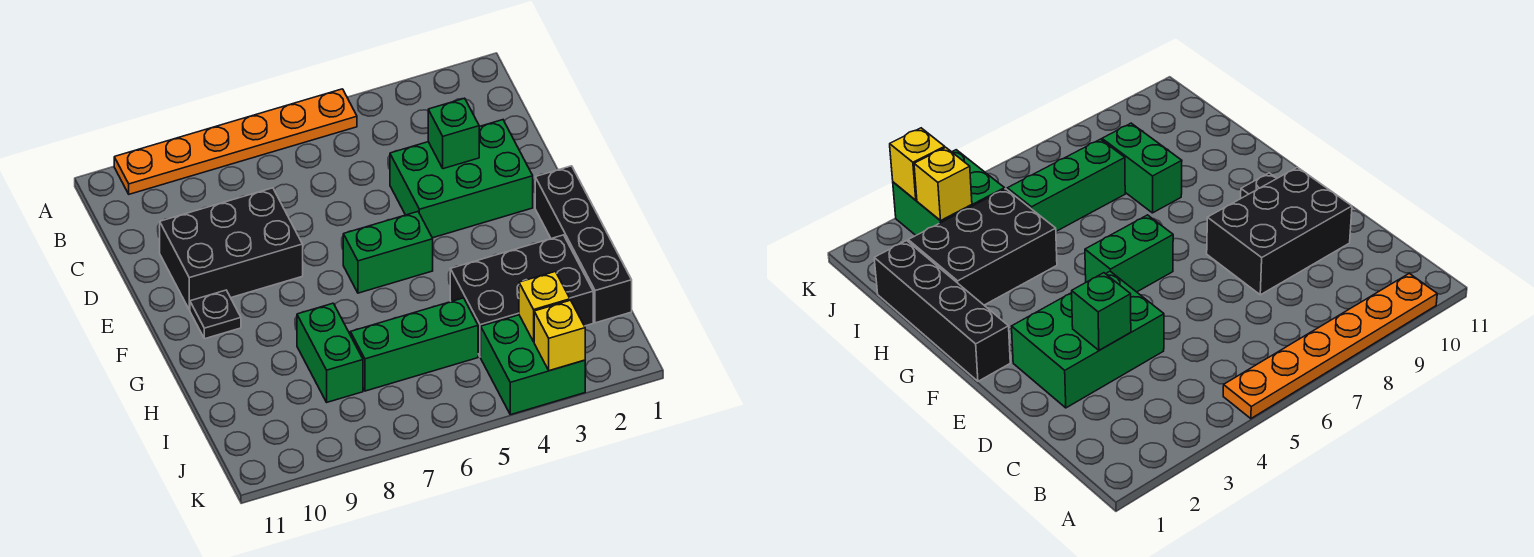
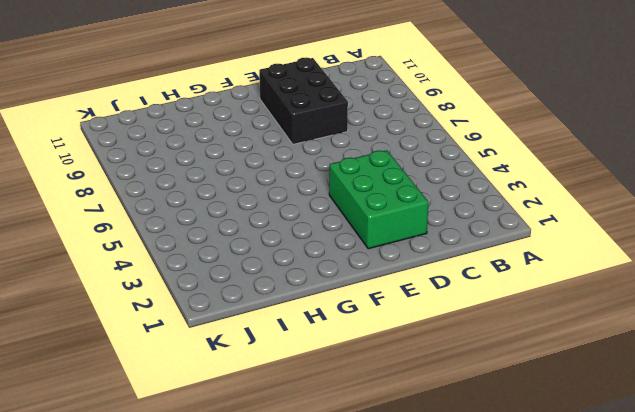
none -> orange 1x6 plate [114,89,357,194]
none -> black 1x4 brick [535,166,632,323]
none -> green 1x2 brick [343,212,433,293]

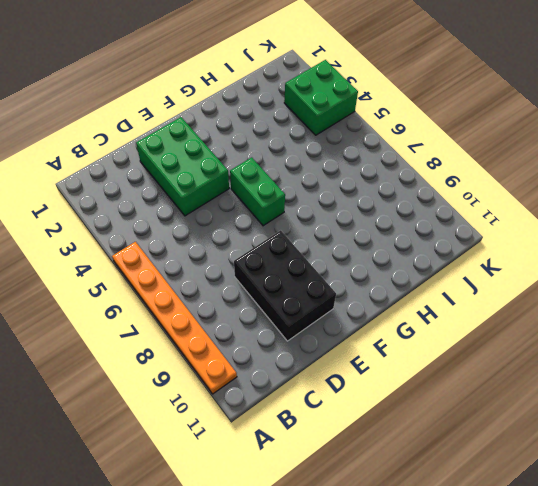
none -> black 1x4 brick [535,166,632,323]
none -> black 1x1 plate [190,290,241,339]
none -> black 2x3 brick [450,235,593,357]

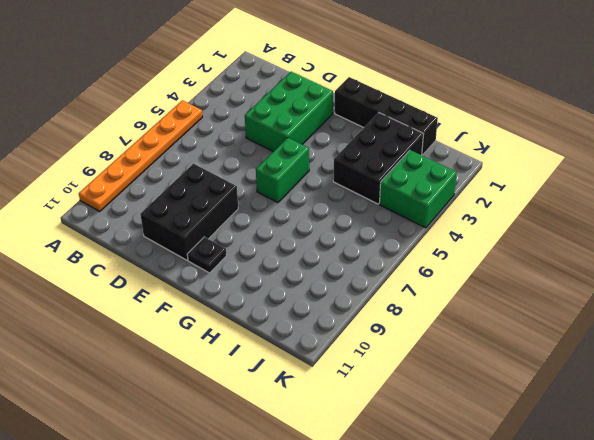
none -> green 1x2 brick [297,303,363,402]
none -> green 1x3 brick [350,298,478,391]
none -> green 1x1 brick [428,98,479,169]

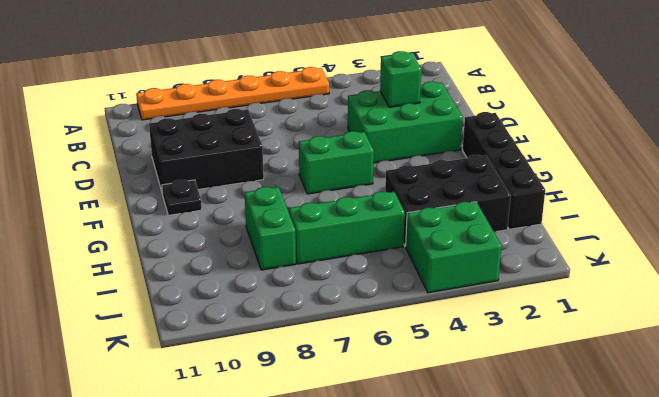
none -> yellow 1x1 brick [519,271,570,342]
none -> yellow 1x1 brick [534,300,585,371]

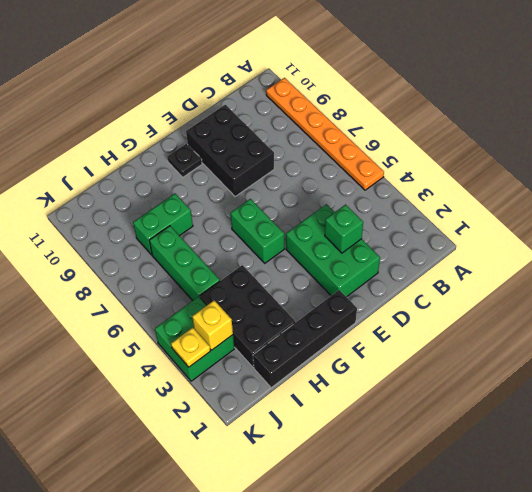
yellow 1x1 plate [171,328,210,367] -> yellow 1x1 brick [534,300,585,371]

